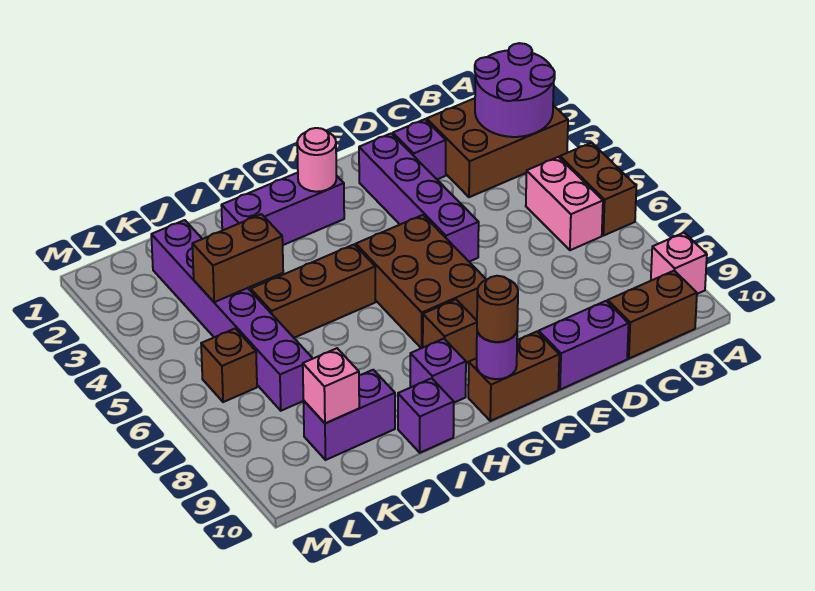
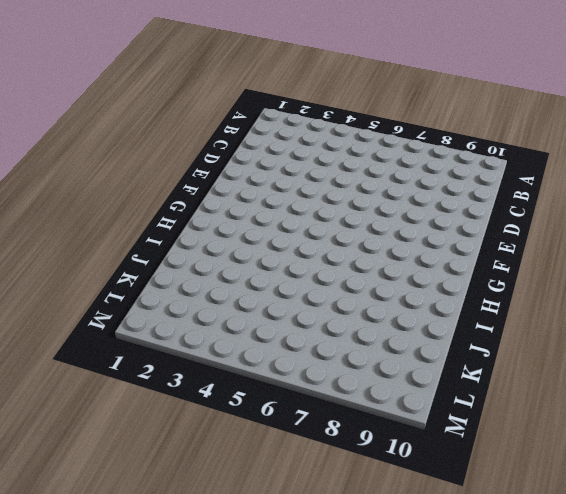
none -> brown 2x3 brick [427,98,568,197]
none -> brown 1x2 brick [560,143,636,236]
none -> pink 1x1 brick [651,233,707,294]

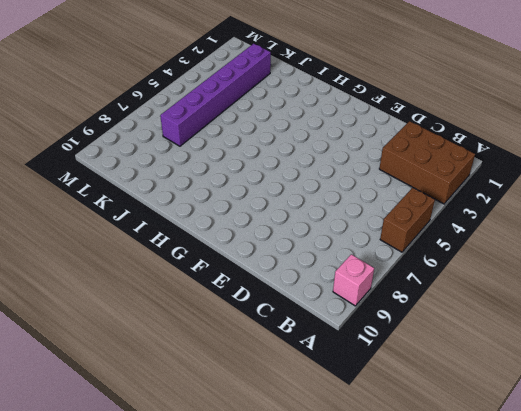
none -> pink 1x2 brick [526,157,603,250]
none -> brown 1x2 brick [608,271,697,359]
none -> purple 1x1 brick [393,119,446,179]

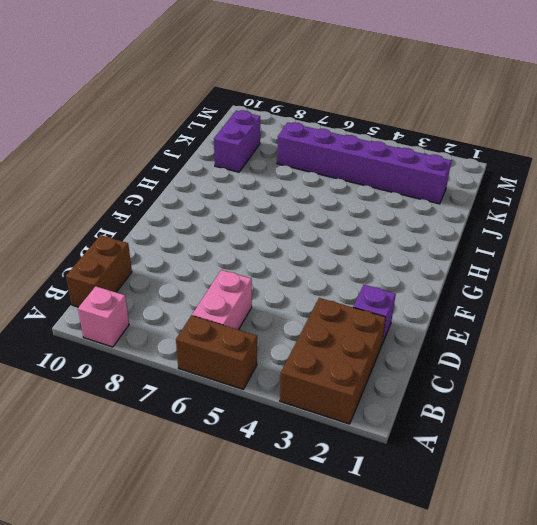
pink 1x2 brick [192,270,252,330] -> pink 1x2 brick turned to [526,157,603,250]
none -> purple 1x2 brick [539,301,629,390]
none -> purple 1x4 brick [359,133,479,262]
none -> brown 2x3 brick [356,215,486,348]

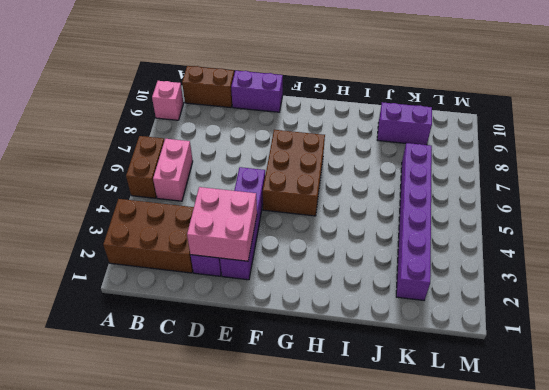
pink 2x2 brick [187,187,257,261] -> none
none -> brown 1x2 brick [468,332,559,421]
none -> purple 1x3 brick [221,173,344,245]
none -> brown 1x1 brick [423,299,477,363]

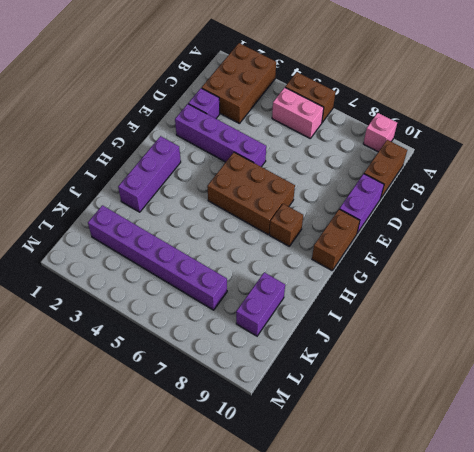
none -> brown 1x3 brick [251,245,375,338]
none -> purple 1x1 brick [410,339,466,403]
none -> purple 1x1 brick [398,378,454,453]

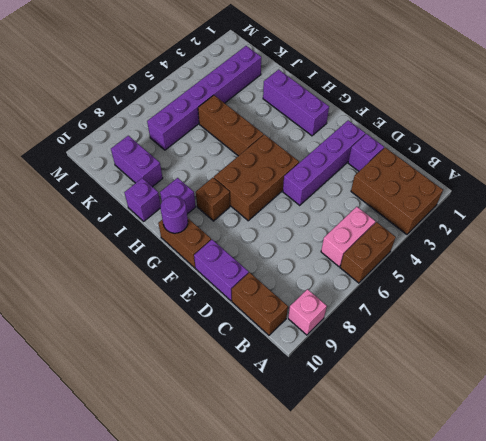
none -> brown 1x1 brick [201,329,257,402]
none -> purple 2x2 round brick [475,43,555,137]
none -> pink 1x1 round brick [297,128,336,192]

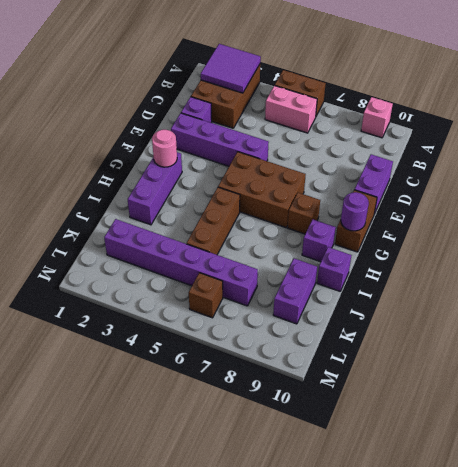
purple 2x2 tile [201,44,261,93] -> purple 2x2 round brick [475,43,555,137]
none -> brown 1x2 brick [608,271,697,359]
none -> brown 1x2 brick [192,214,283,302]
none -> pink 1x1 brick [303,348,359,423]

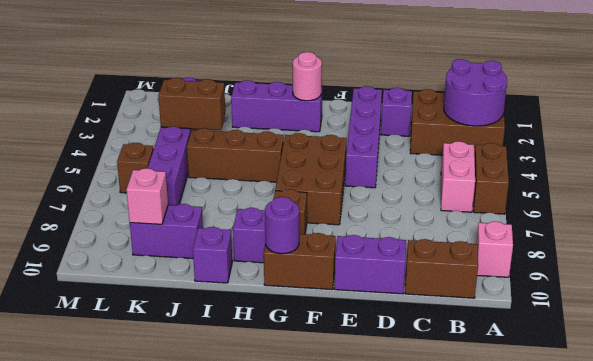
none -> brown 1x1 round brick [477,276,518,342]

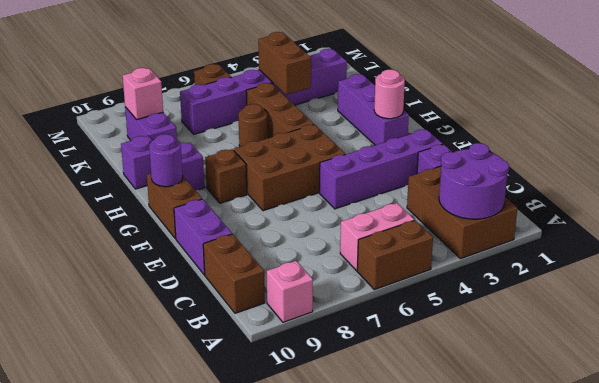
brown 1x1 round brick [238,104,268,147] -> brown 1x1 round brick moved to [477,276,518,342]

